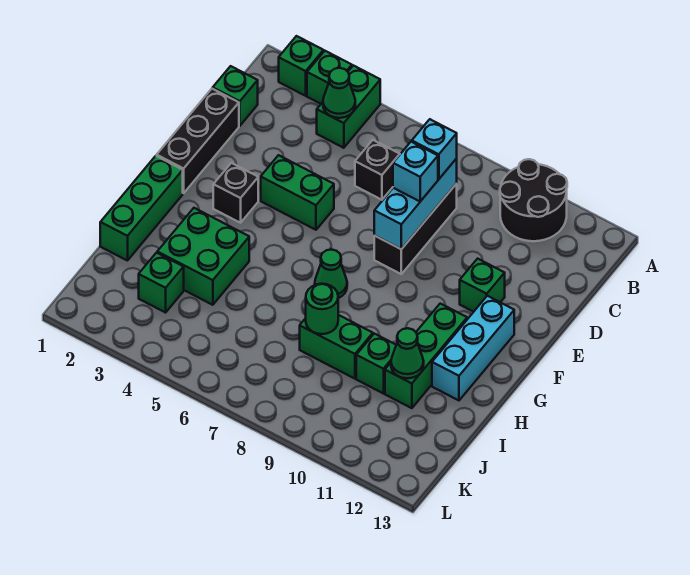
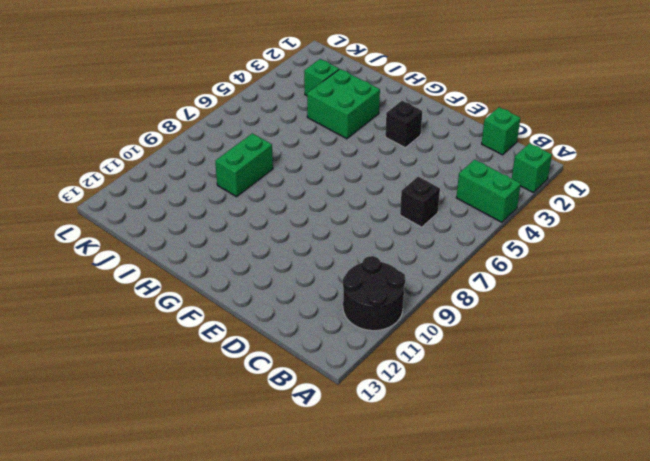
none -> green 1x1 brick [307,51,352,104]
none -> black 1x3 brick [374,184,457,274]
none -> black 1x3 brick [157,89,239,193]

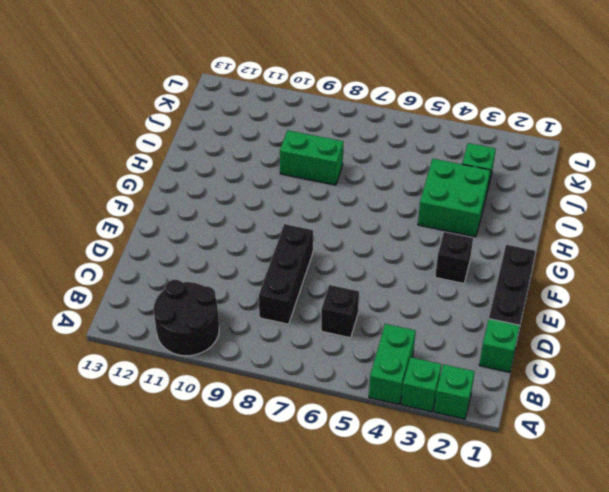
none -> green 1x2 brick [261,155,334,230]
none -> green 1x1 brick [460,259,505,312]
none -> cyan 1x3 brick [432,296,514,400]

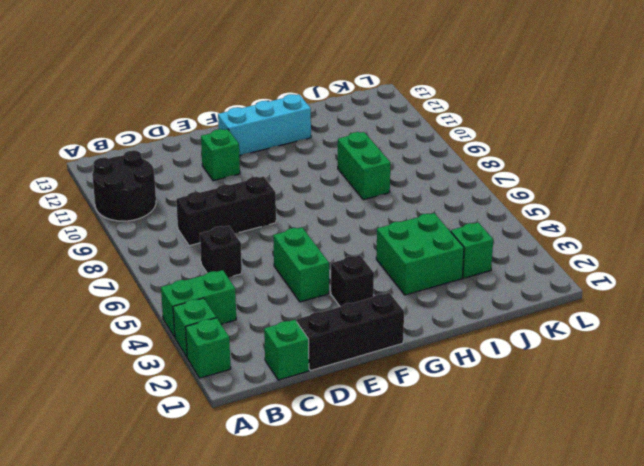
none -> green 1x3 brick [100,156,183,261]
none -> green 1x1 cone [315,249,347,298]
none -> green 1x3 brick [385,304,467,408]

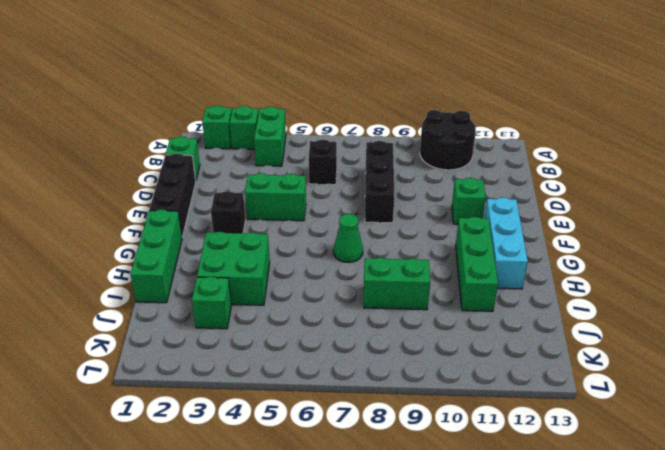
none -> green 1x1 brick [356,334,396,394]
none -> green 1x1 cone [323,68,355,118]
none -> cyan 1x3 brick [374,159,457,249]

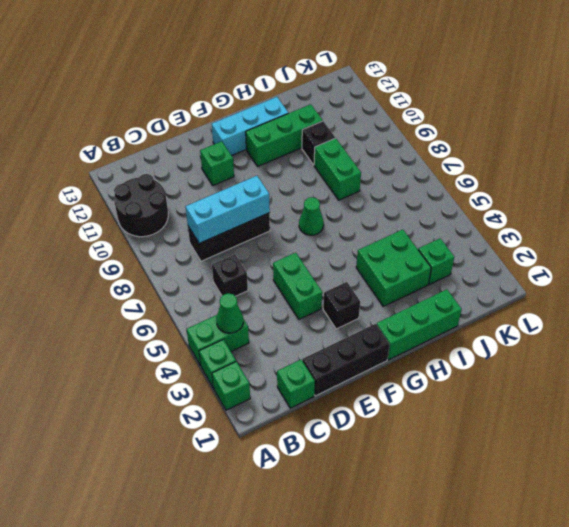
black 1x1 brick [302,121,335,165] -> green 1x1 brick [356,334,396,394]
none -> green 1x1 round brick [306,284,338,334]
none -> green 1x1 cone [391,328,424,378]
none -> cyan 1x1 brick [412,119,457,179]

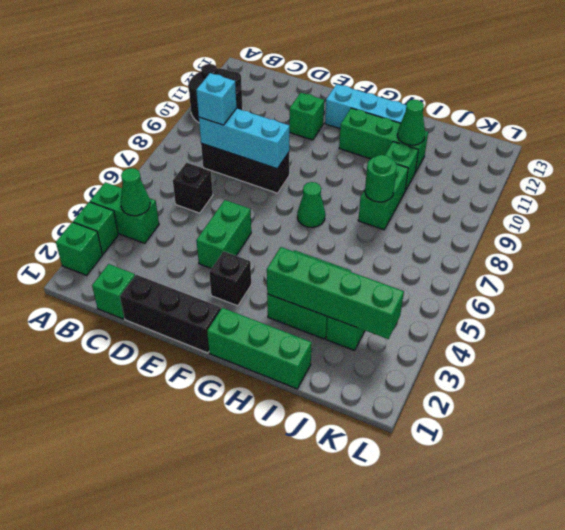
green 1x4 brick [267,247,404,339] -> none
none -> cyan 1x1 brick [393,142,438,201]

